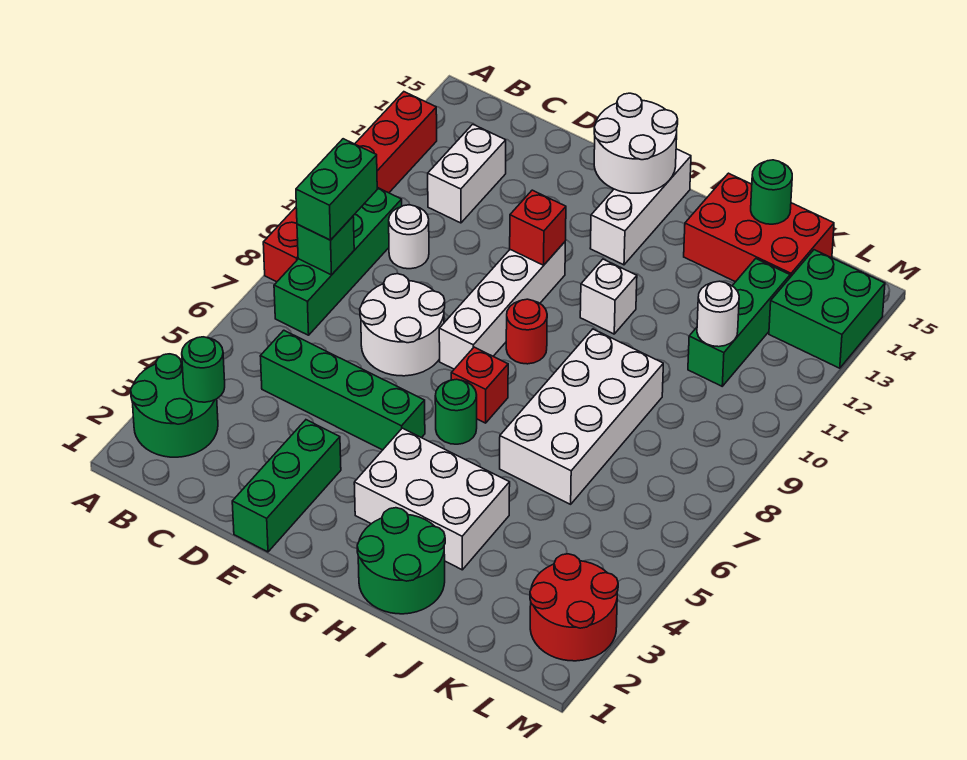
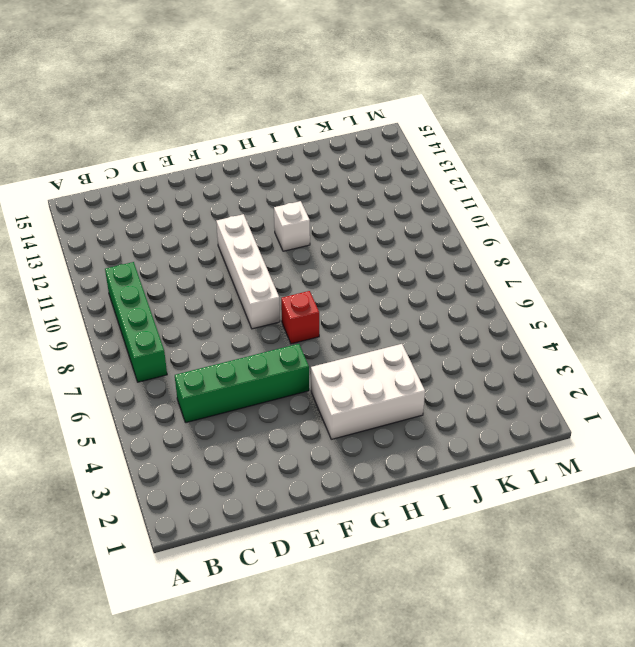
none -> green 2x2 round brick [131,354,218,457]
none -> red 1x6 brick [263,92,437,282]
none -> white 1x1 round brick [389,205,429,269]

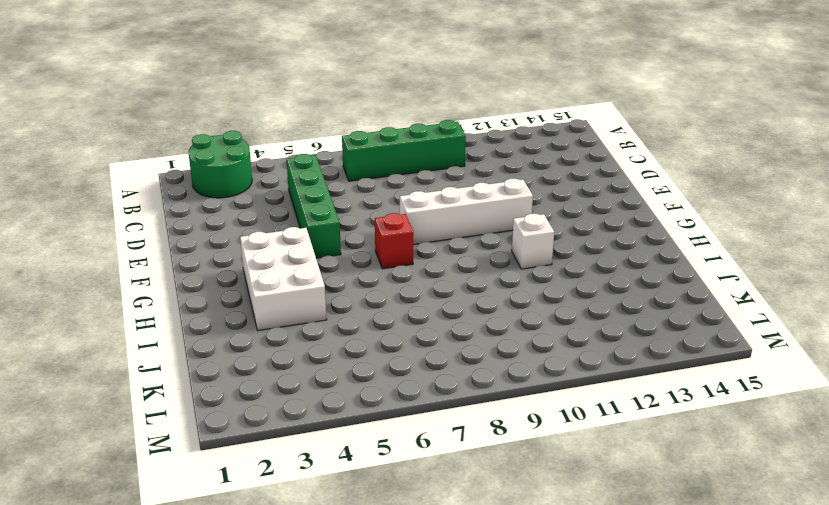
none -> red 1x6 brick [263,92,437,282]
none -> white 1x1 round brick [389,205,429,269]
none -> white 1x2 brick [428,124,506,223]

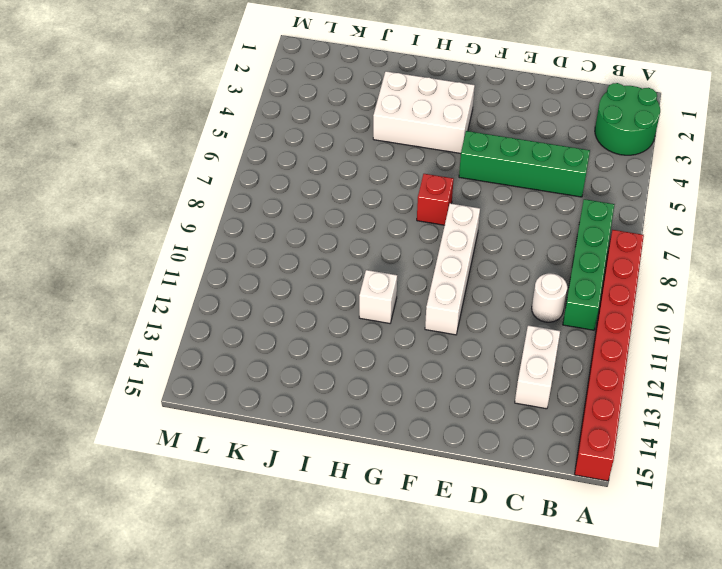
red 1x8 brick [575,230,644,481] -> red 1x6 brick [263,92,437,282]
none -> white 2x2 round brick [360,274,445,376]
none -> green 1x3 brick [232,420,341,552]
none -> green 1x1 round brick [435,379,477,444]

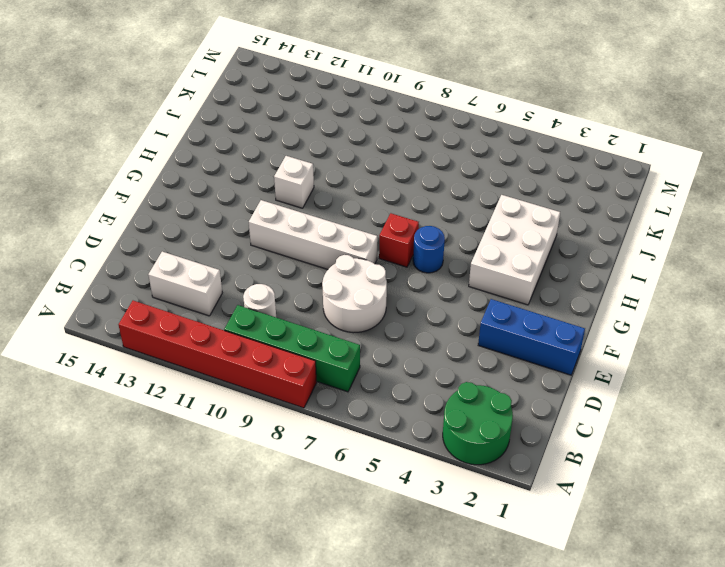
blue 1x3 brick [478,299,585,375] -> green 1x3 brick [232,420,341,552]
blue 1x1 round brick [413,226,445,273] -> green 1x1 round brick [435,379,477,444]
none -> green 1x4 brick [260,330,425,450]
none -> red 1x1 round brick [506,299,547,364]
none -> white 1x3 brick [590,149,691,265]

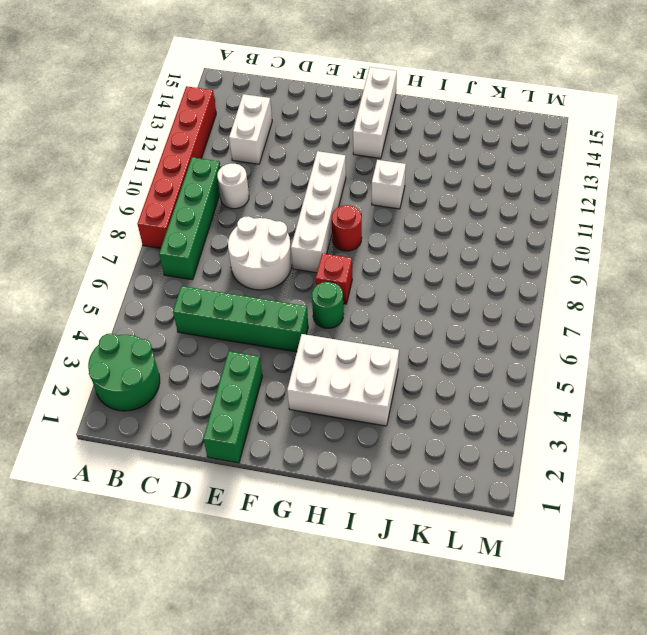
none -> green 2x2 round brick [357,508,445,614]
none -> white 2x4 brick [500,329,663,504]
none -> red 2x3 brick [684,173,834,282]

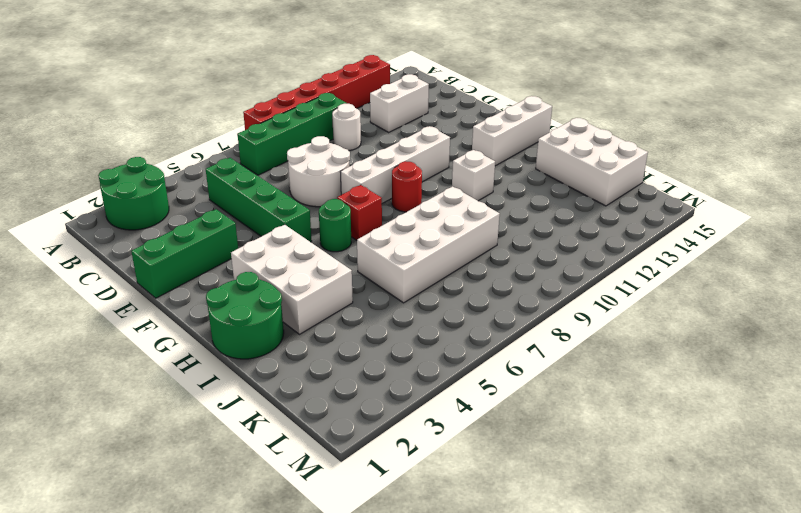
white 2x3 brick [536,118,648,206] -> red 2x3 brick [684,173,834,282]
none -> green 1x3 brick [688,259,790,386]
none -> red 2x2 round brick [530,554,618,661]
none -> green 2x2 brick [769,250,885,368]

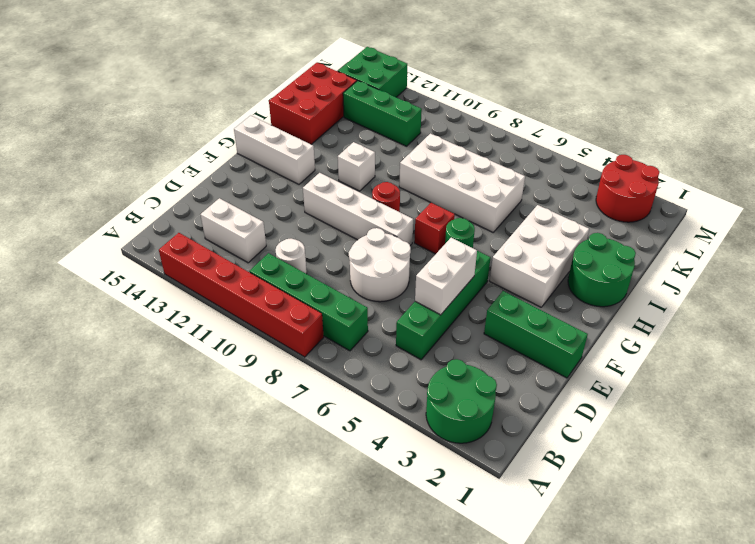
white 1x2 brick [415,238,477,315] -> none
none -> green 1x1 round brick [182,337,225,402]
none -> green 1x1 brick [297,217,354,275]
none -> red 1x1 brick [510,190,566,265]

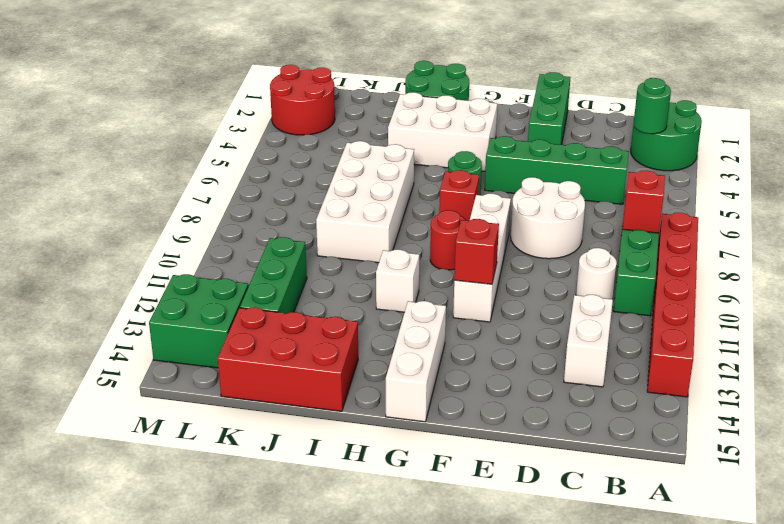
red 1x1 brick [622,171,665,233] -> green 1x1 brick [297,217,354,275]
none -> white 2x2 round brick [594,93,678,193]
none -> green 1x1 round brick [751,160,792,224]
none -> white 1x1 round brick [697,281,739,347]

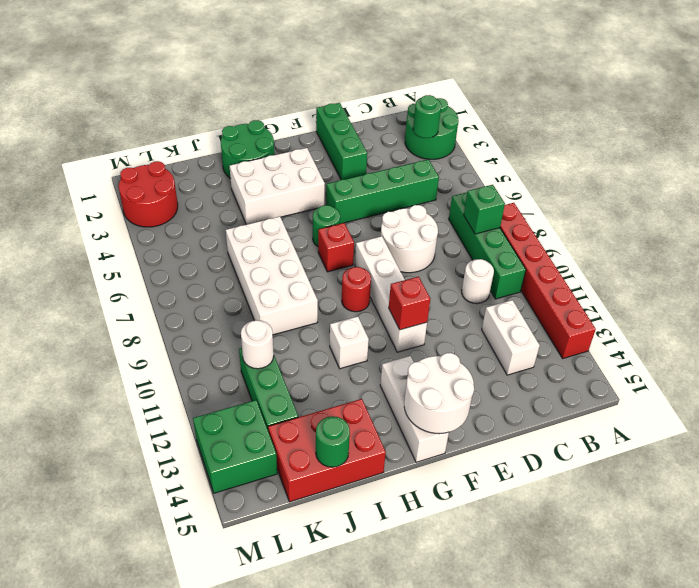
none -> green 1x2 brick [296,139,377,240]

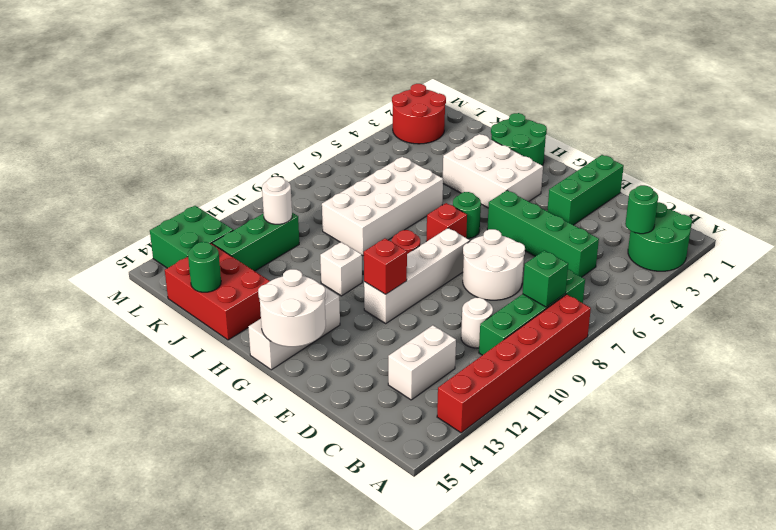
none -> green 1x2 brick [296,139,377,240]

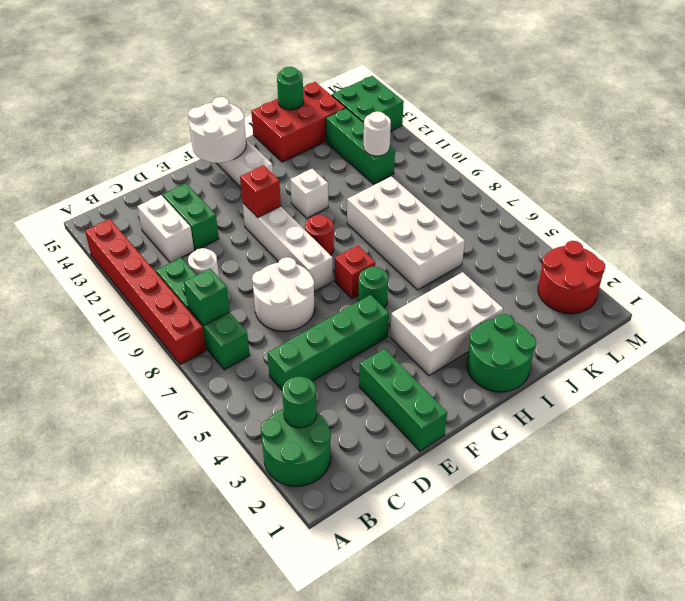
green 1x2 brick [163,183,219,250] -> green 1x2 brick moved to [296,139,377,240]

